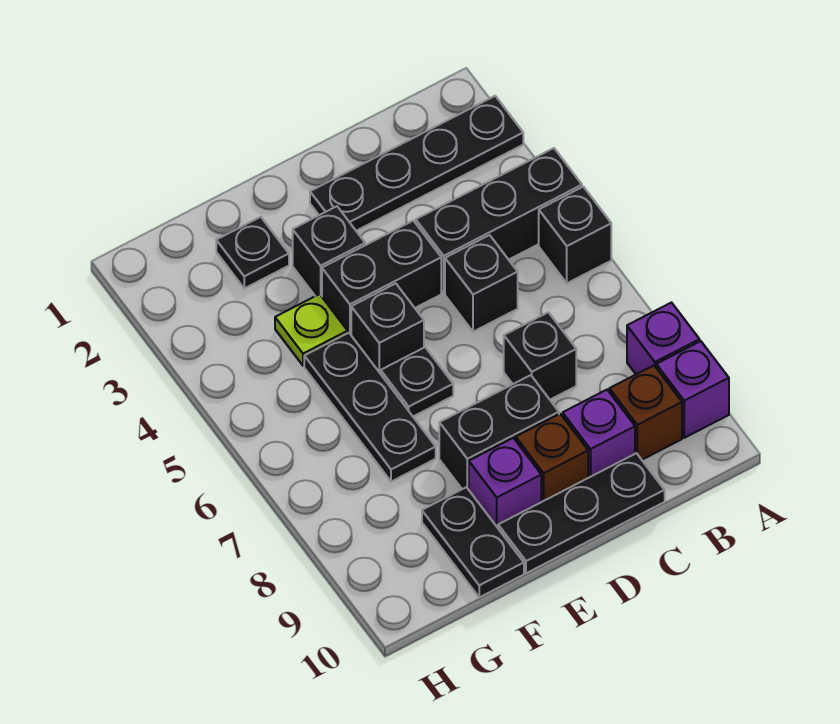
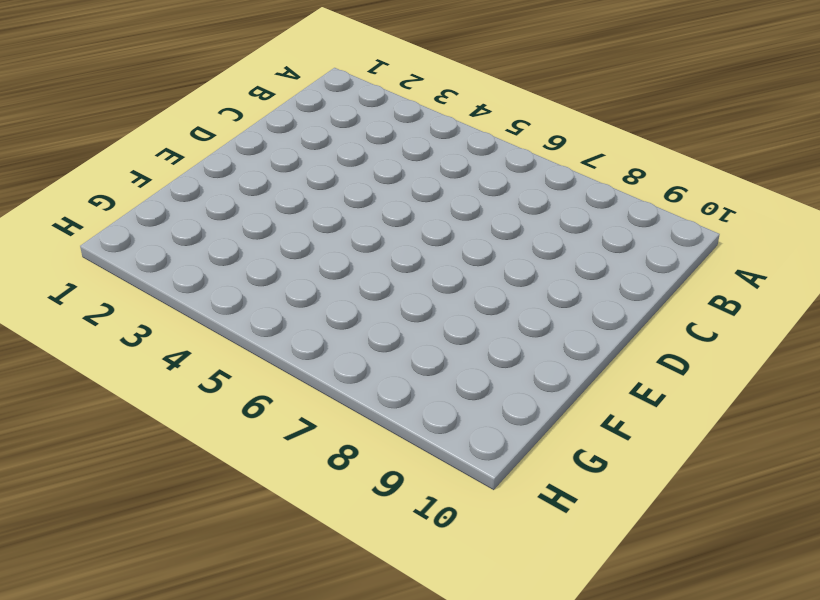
none -> black 1x4 plate [310,96,523,231]
none -> black 1x3 brick [416,148,582,293]
none -> black 1x1 brick [539,187,611,283]

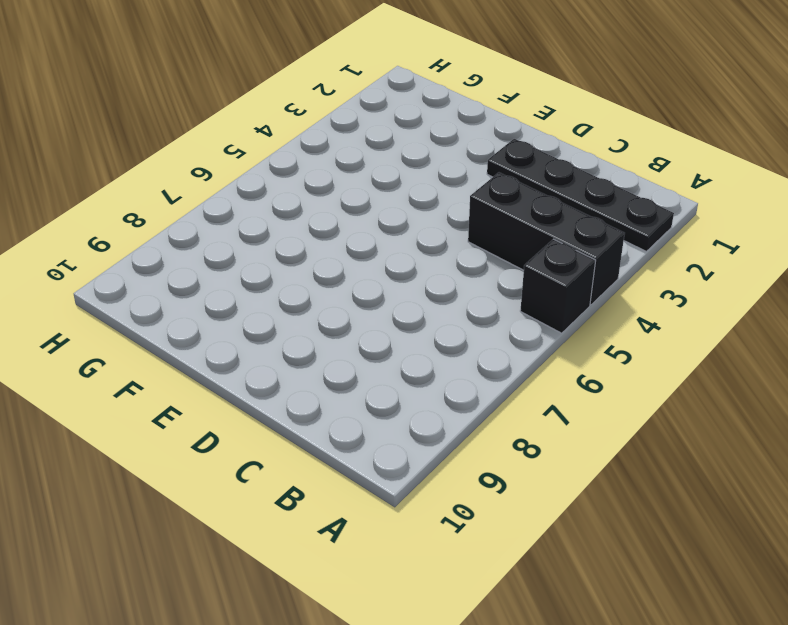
none -> purple 1x1 brick [627,303,700,374]
none -> purple 1x1 brick [656,341,729,438]
none -> brown 1x1 brick [609,365,682,460]

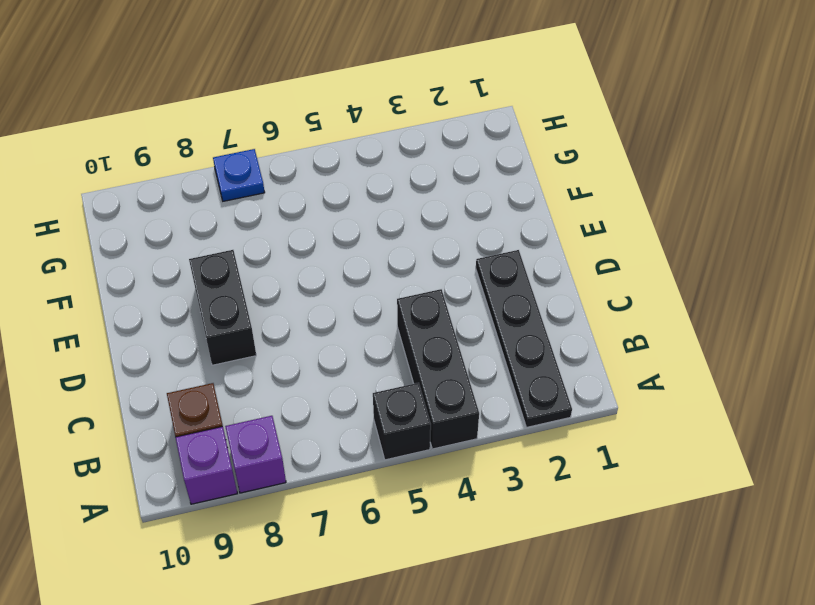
blue 1x1 plate [213,149,265,201] -> none
none -> black 1x1 brick [445,235,518,332]
none -> black 1x1 brick [504,312,576,400]
none -> purple 1x1 brick [563,390,635,478]

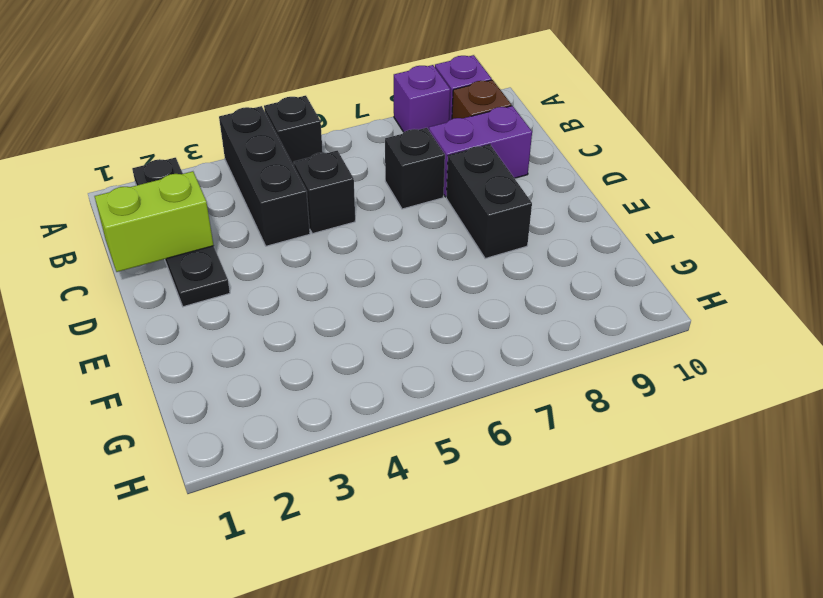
lime 1x2 brick [95,171,214,272] -> none
purple 1x2 brick [429,106,532,197] -> purple 1x1 brick [563,390,635,478]
none -> black 1x3 plate [498,453,665,573]
none -> black 1x2 brick [322,221,441,334]
none -> brown 1x1 brick [516,414,588,502]

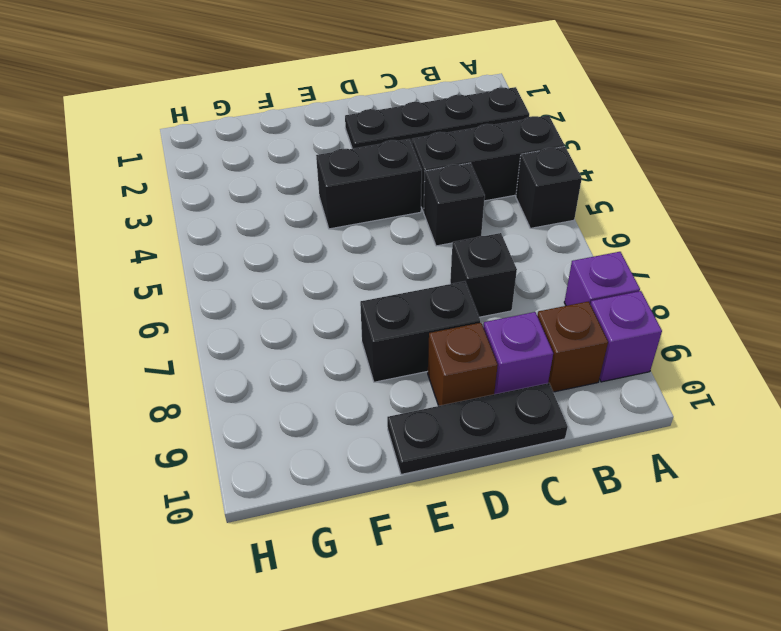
none -> black 1x1 brick [293,206,365,296]
none -> black 1x1 brick [351,284,424,374]
none -> black 1x1 plate [381,347,453,416]

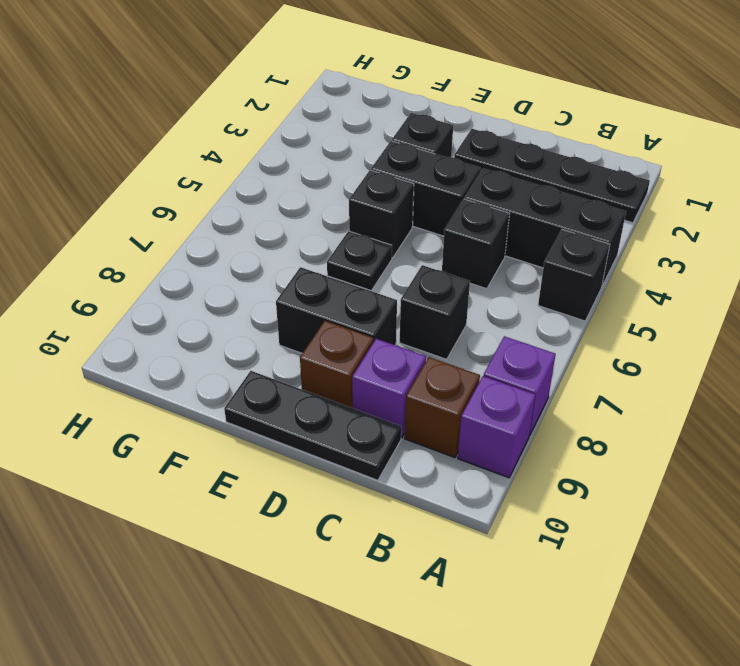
none -> purple 1x1 brick [469,438,541,528]
none -> black 1x1 plate [216,217,289,288]
none -> lime 1x1 plate [275,294,348,366]

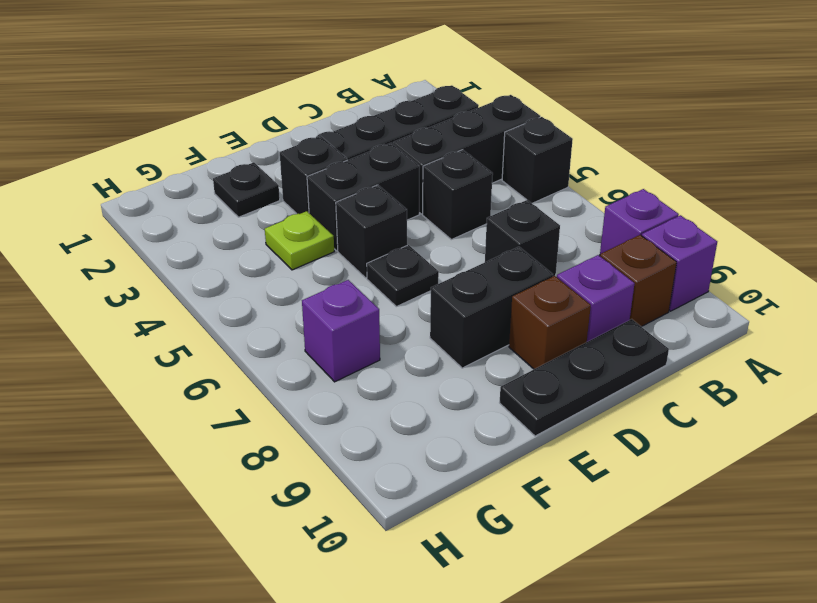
purple 1x1 brick [302,280,380,382] -> purple 1x1 brick moved to [469,438,541,528]
none -> black 1x3 plate [304,333,436,482]
none -> black 1x2 plate [422,487,524,597]

